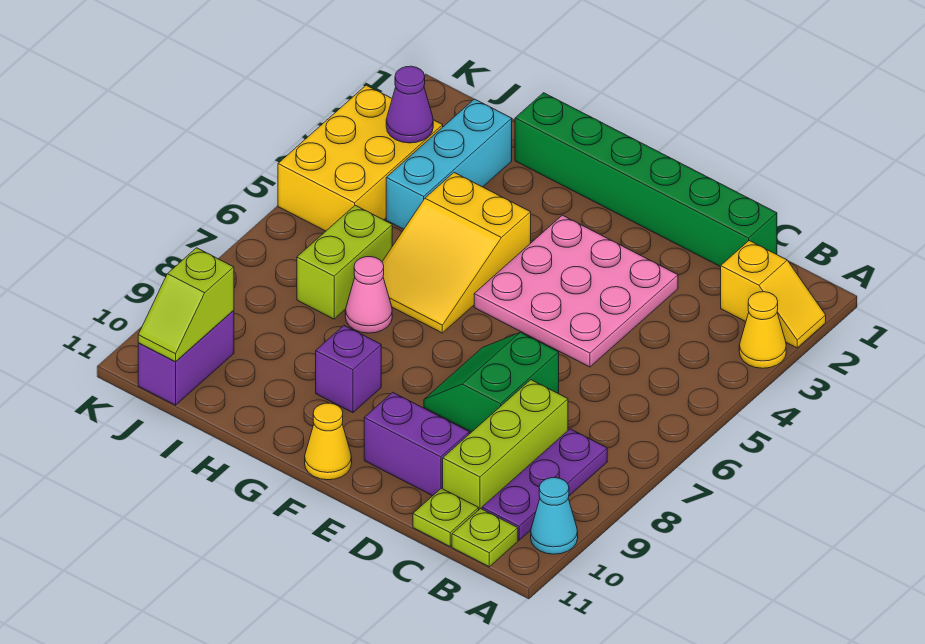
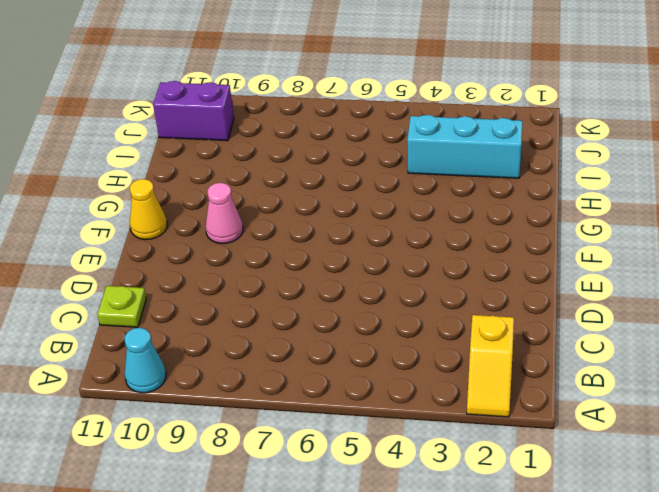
pink 1x1 cone [206,183,243,244] -> pink 1x1 cone moved to [345,257,392,333]
none -> yellow 1x1 cone [739,292,786,368]
none -> purple 1x3 plate [482,429,607,540]
none -> lime 1x1 plate [452,509,518,567]

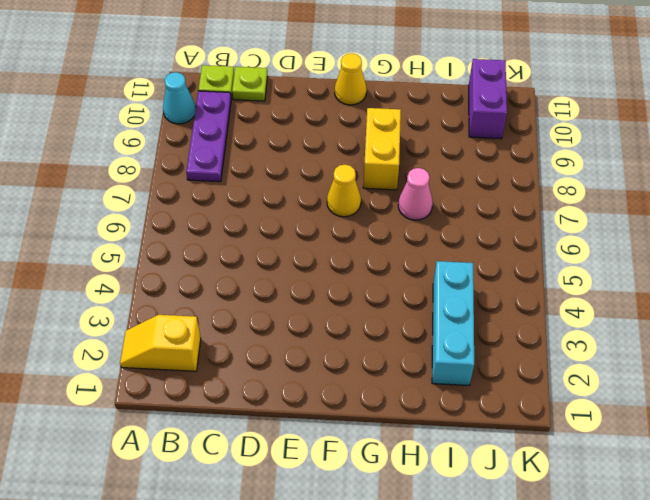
yellow 1x1 cone [327,165,361,217] -> yellow 1x1 cone moved to [739,292,786,368]
yellow 1x2 brick [363,108,401,190] -> purple 1x1 brick [316,326,381,413]
none -> green 1x6 brick [515,93,777,267]
none -> lime 1x3 brick [443,380,568,509]
none -> pink 3x3 plate [474,215,678,367]

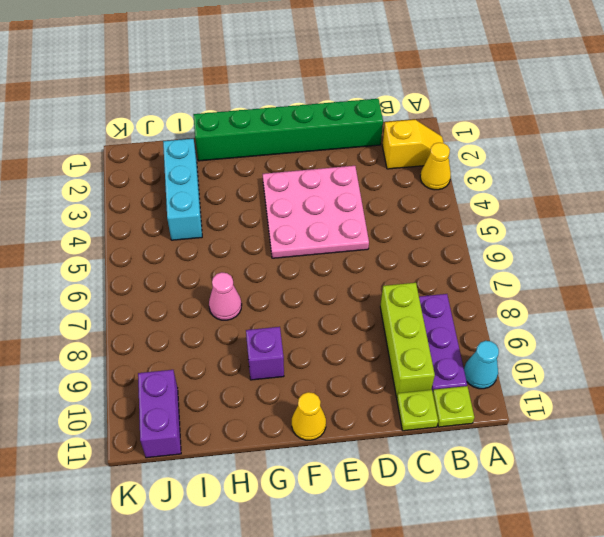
none -> green 2x2 slope [424,332,559,432]
none -> purple 1x2 brick [364,392,469,496]
none -> yellow 2x3 slope [382,173,531,333]

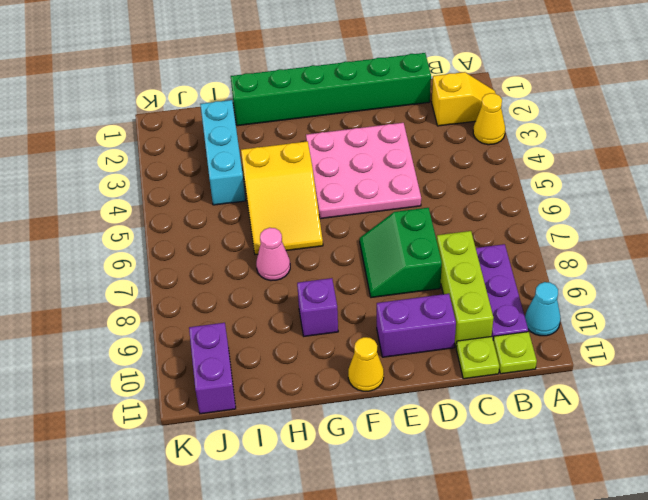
none -> lime 1x2 brick [297,205,392,319]
none -> yellow 2x3 brick [278,85,443,231]
none -> purple 1x1 cone [386,66,433,143]

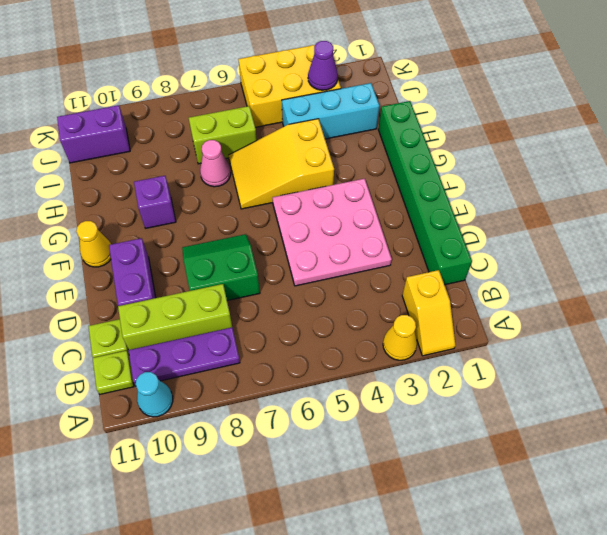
none -> lime 1x2 slope [138,248,234,362]

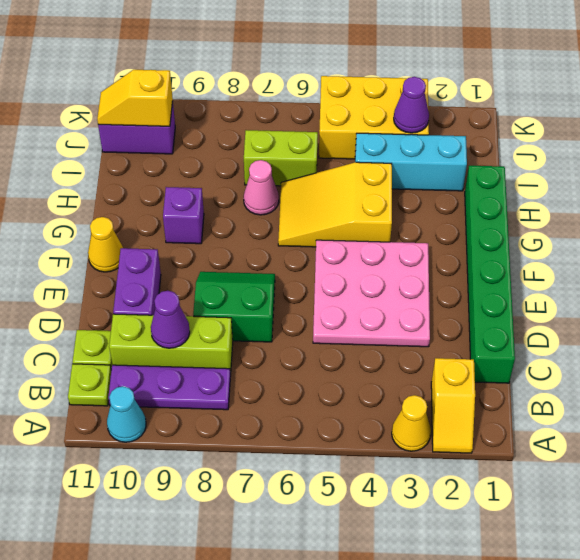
purple 1x1 cone [151,291,190,348] -> none
yellow 1x2 slope [97,70,173,126] -> lime 1x2 slope [138,248,234,362]

